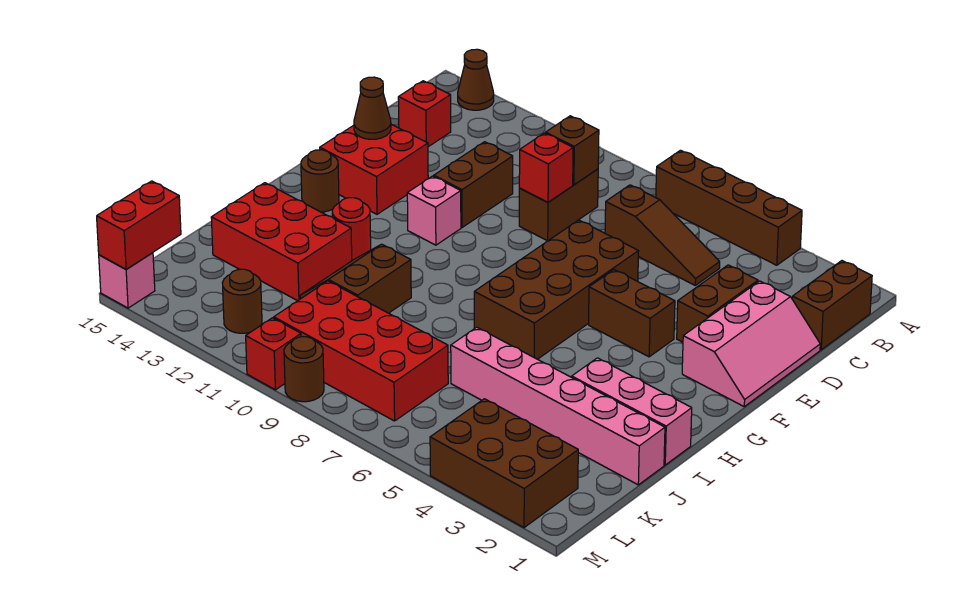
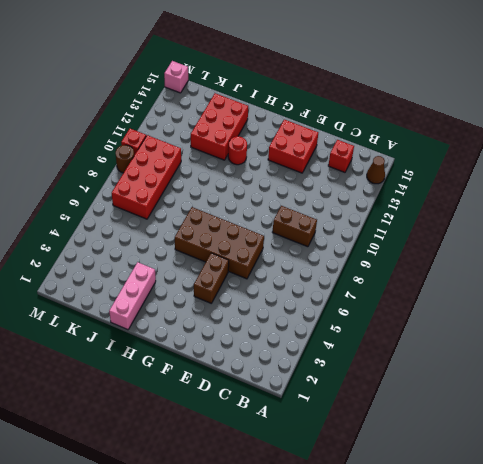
none -> brown 1x4 brick [656,150,802,265]
none -> brown 1x2 brick [792,261,872,350]
none -> brown 1x3 slope [605,185,720,285]

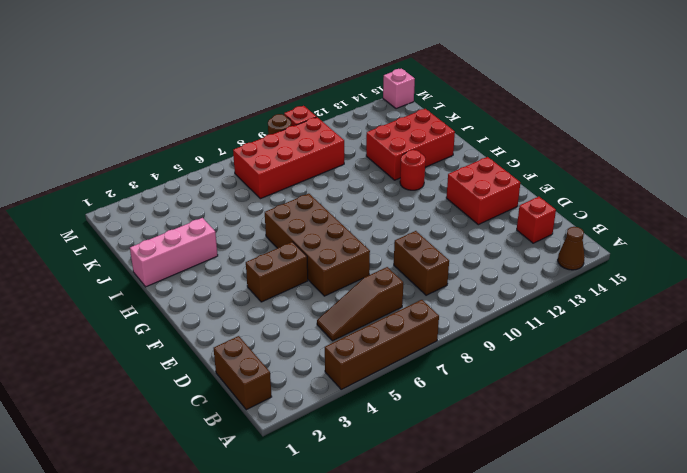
none -> pink 2x3 slope [682,281,820,406]
none -> brown 1x2 brick [677,265,758,342]
none -> brown 1x2 brick [434,142,513,228]

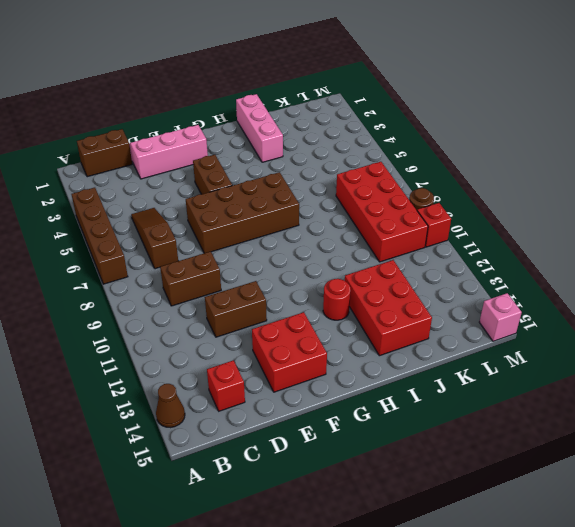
none -> brown 1x2 brick [677,265,758,342]
none -> pink 1x1 brick [407,176,461,245]
none -> brown 1x1 round brick [301,150,339,212]

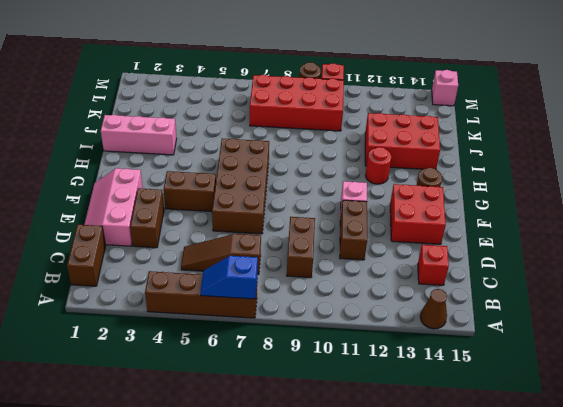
blue 1x2 slope [201,256,258,299] -> none
none -> brown 2x2 slope [300,244,411,313]
none -> pink 1x6 brick [451,327,665,485]
none -> brown 2x3 brick [430,399,578,528]

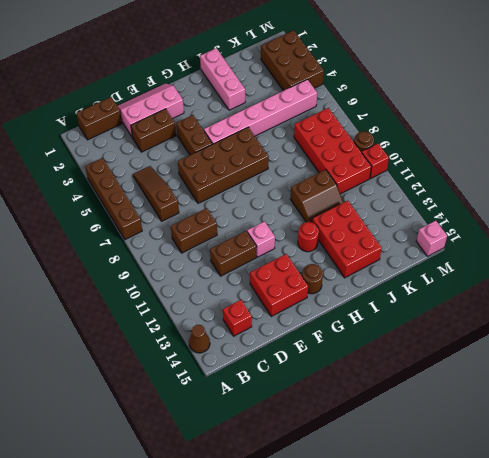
pink 1x6 brick [204,79,317,144] -> pink 1x6 brick turned to [451,327,665,485]
none -> brown 1x1 round brick [222,269,262,333]
none -> brown 1x1 brick [546,116,599,185]
none -> red 1x1 brick [519,133,573,202]

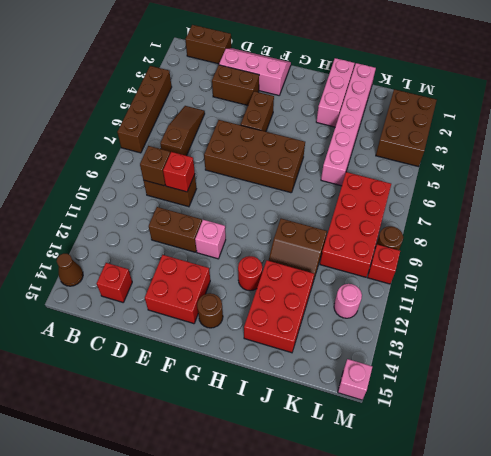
pink 1x1 round brick [334,284,362,318] -> brown 1x1 round brick [222,269,262,333]
none -> brown 1x1 cone [354,77,391,139]
none -> red 1x2 brick [97,181,181,269]

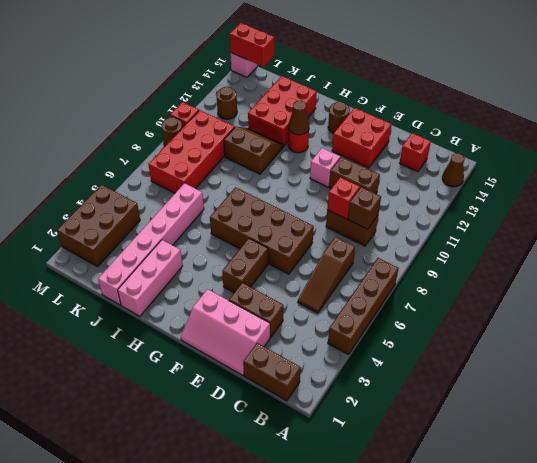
brown 1x1 cone [289,101,309,135] -> brown 1x1 cone moved to [354,77,391,139]

